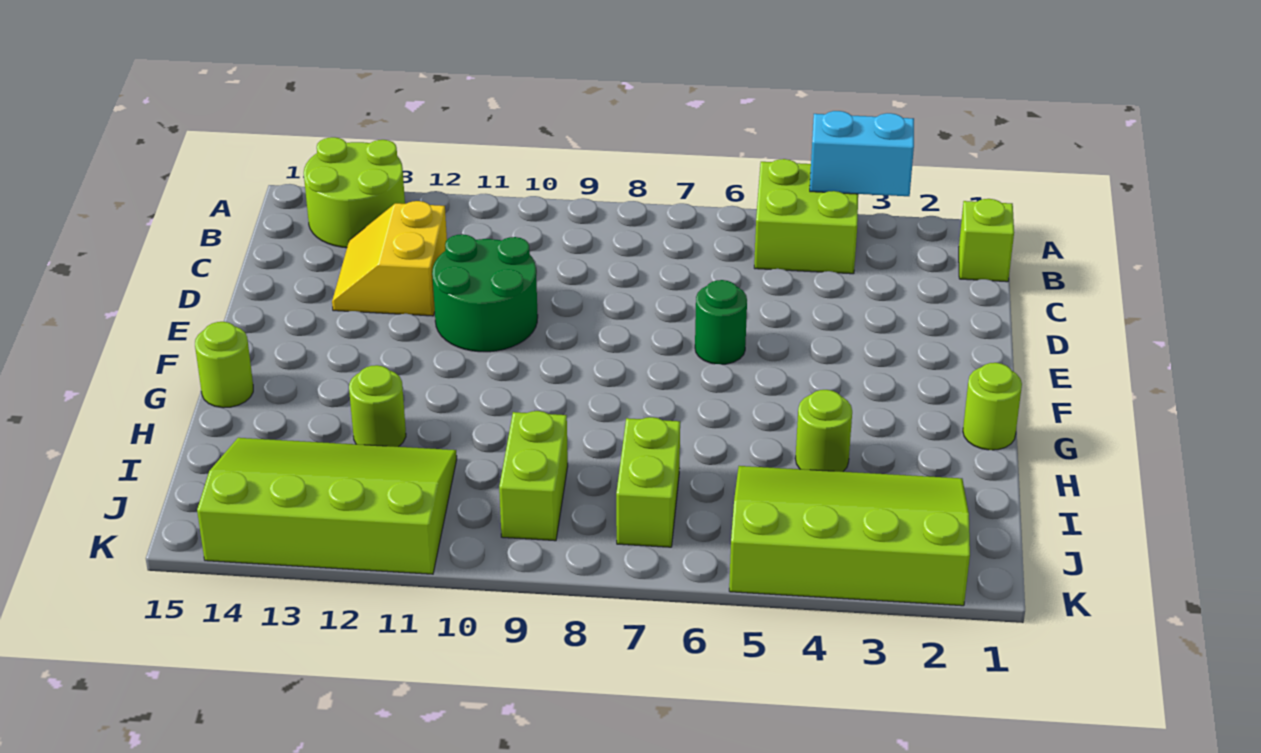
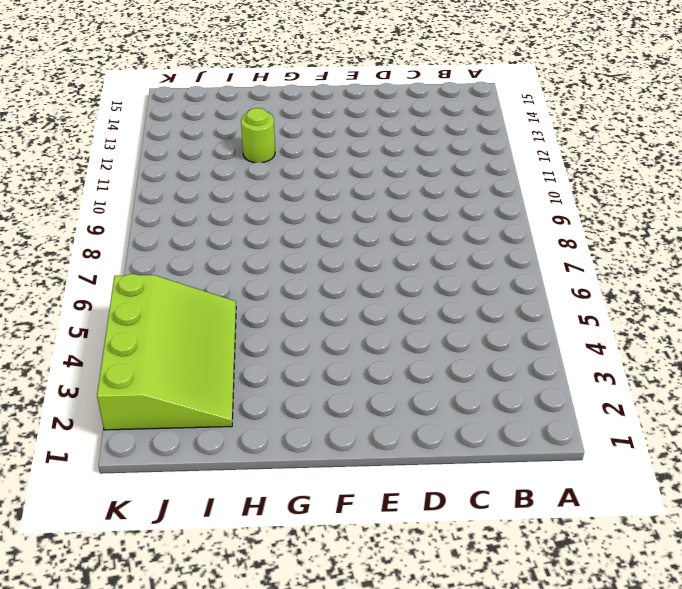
none -> lime 2x2 brick [754,159,858,274]
none -> lime 2x2 round brick [304,137,405,248]
none -> lime 1x1 brick [959,199,1014,282]

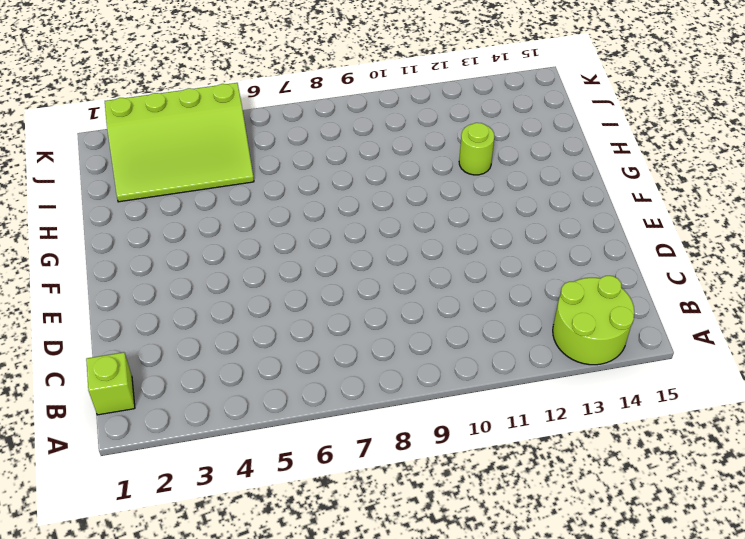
none -> lime 2x2 brick [754,159,858,274]
none -> yellow 2x2 slope [332,201,447,316]
none -> green 2x2 round brick [432,234,538,352]

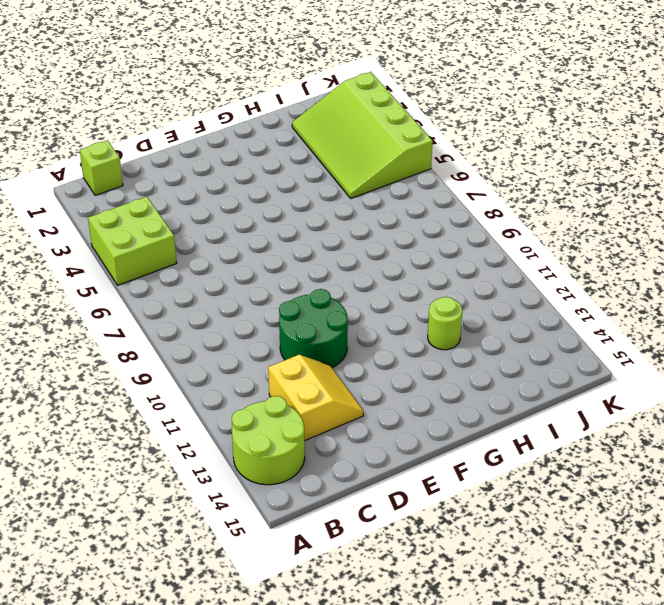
yellow 2x2 slope [268,355,363,441] -> yellow 2x2 slope turned to [332,201,447,316]
none -> green 1x1 round brick [695,280,747,364]
none -> lime 1x1 round brick [963,363,1022,450]
none -> lime 1x1 round brick [195,322,253,408]

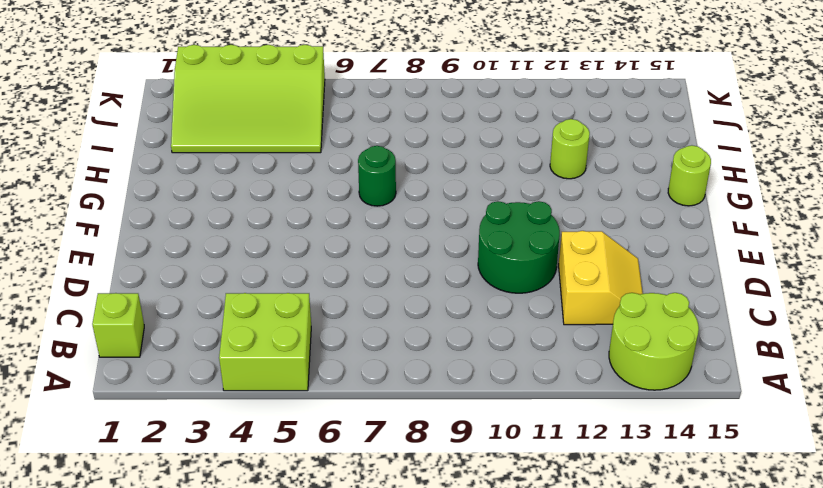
green 1x1 round brick [358,146,396,206] -> green 1x1 round brick moved to [695,280,747,364]
none -> lime 1x1 round brick [963,363,1022,450]
none -> lime 1x1 round brick [795,390,852,472]
none -> lime 1x2 brick [616,417,680,547]

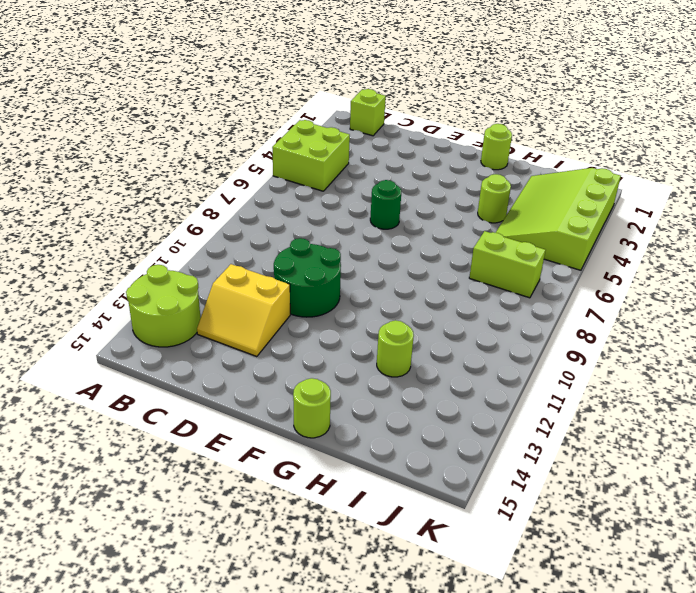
none -> lime 1x2 brick [499,411,568,541]
none -> lime 3x4 slope [197,438,457,574]
none -> cyan 1x2 brick [810,111,914,196]

